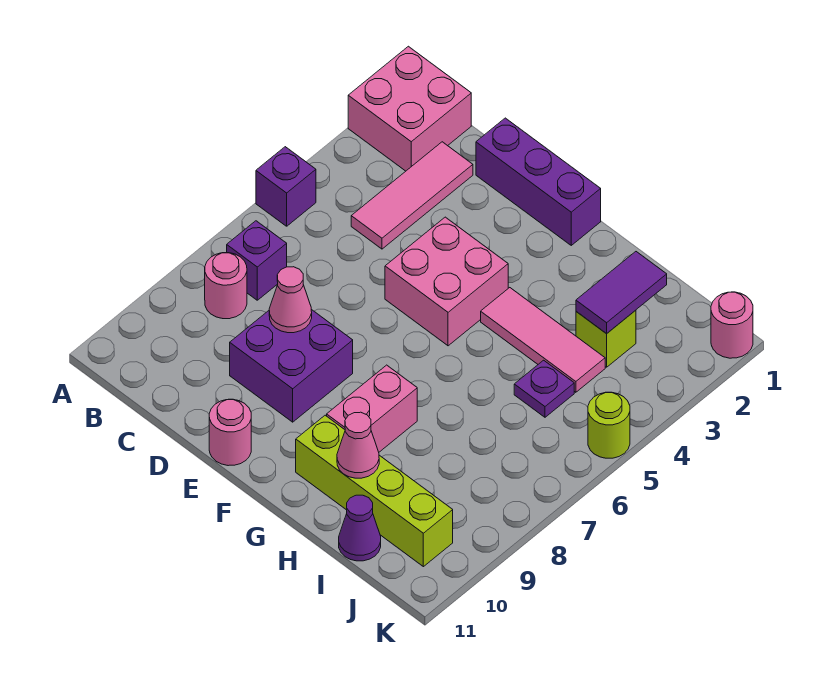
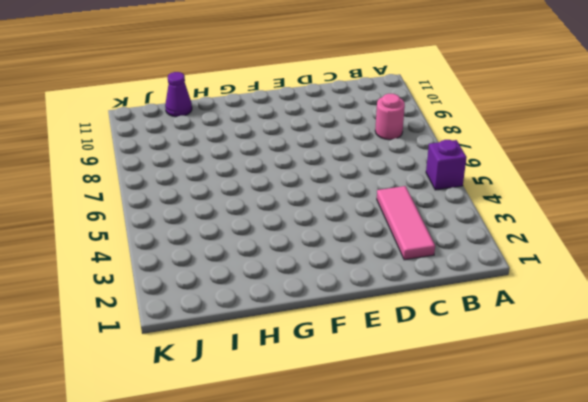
none -> pink 2x2 brick [348,46,471,171]
none -> purple 1x1 brick [227,221,287,300]
none -> purple 1x3 brick [476,118,601,245]

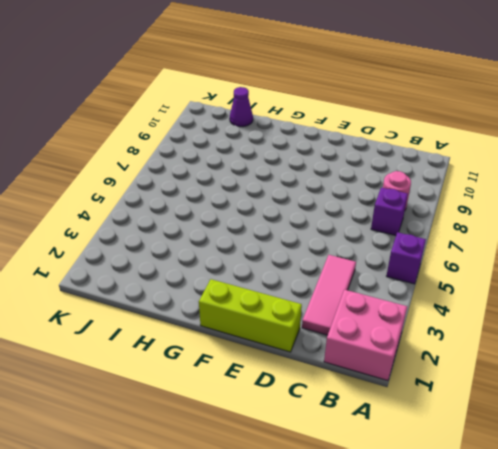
lime 1x3 brick [199,279,302,352] -> purple 1x3 brick [476,118,601,245]
none -> purple 2x2 brick [230,309,353,422]
none -> pink 2x2 brick [385,217,508,346]
none -> pink 1x1 round brick [209,399,251,466]

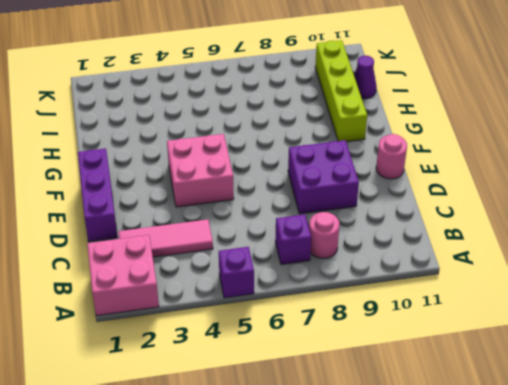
none -> pink 1x3 tile [481,288,605,392]
none -> pink 1x2 brick [327,365,417,452]
none -> lime 1x1 brick [576,310,636,367]

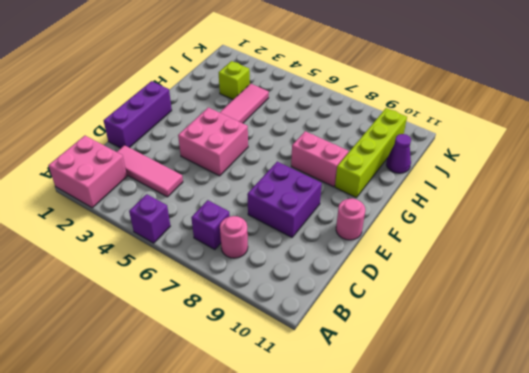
none -> purple 1x1 plate [514,360,574,417]
none -> pink 1x1 round brick [711,292,753,358]
none -> lime 1x1 round brick [588,392,630,458]

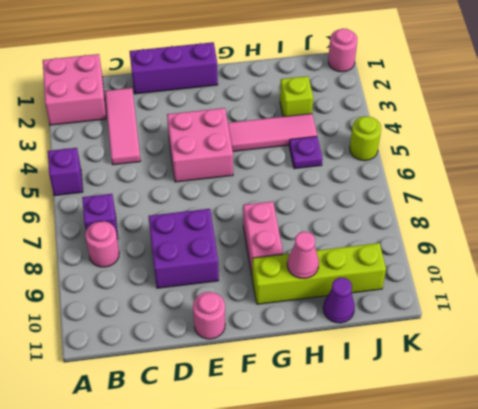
none -> pink 1x1 cone [269,267,312,333]
none -> purple 1x2 tile [576,252,667,334]

